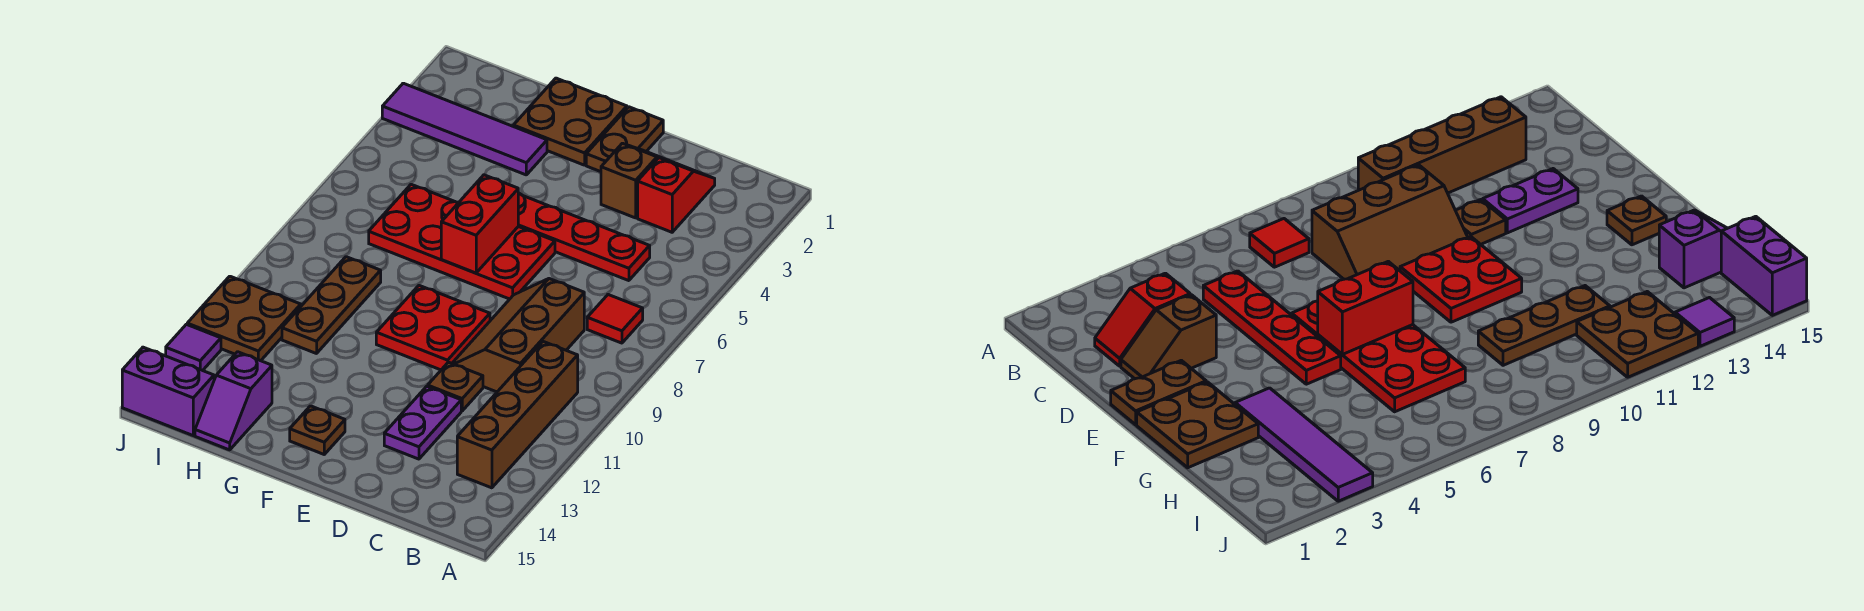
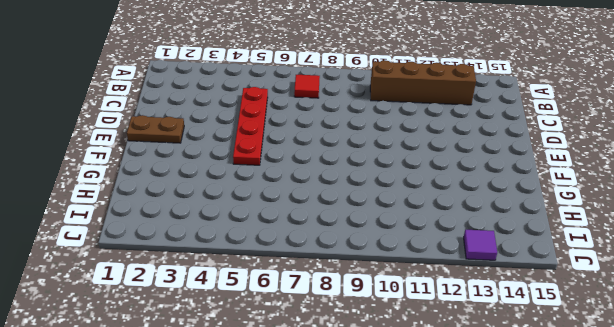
none -> red 1x2 slope [638,158,715,232]
none -> brown 2x3 slope [452,279,584,392]
none -> brown 1x2 slope [601,143,671,218]

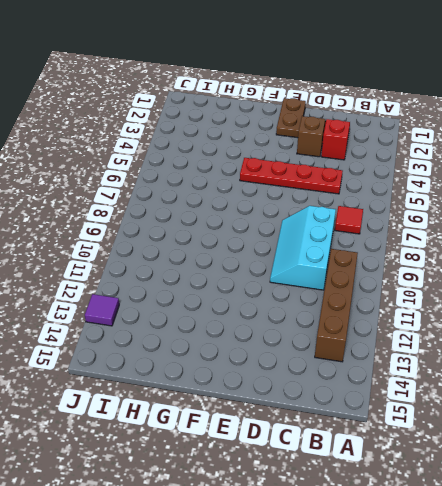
cyan 2x3 slope [270,206,336,290] -> brown 2x3 slope [452,279,584,392]
none -> brown 1x1 plate [428,362,483,411]
none -> purple 1x2 plate [384,386,461,459]
none -> red 2x4 plate [369,184,555,299]

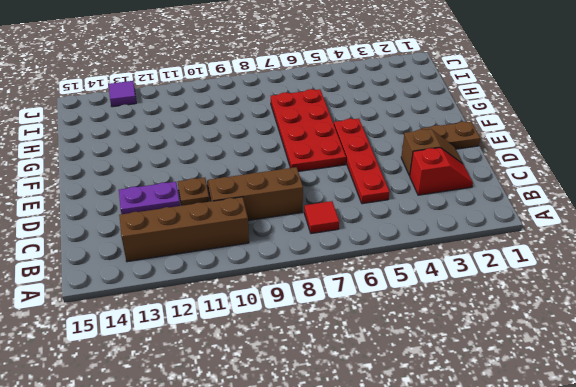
none -> red 2x2 plate [376,286,490,370]
none -> brown 2x2 plate [513,78,627,165]
none -> brown 1x1 plate [290,406,345,454]

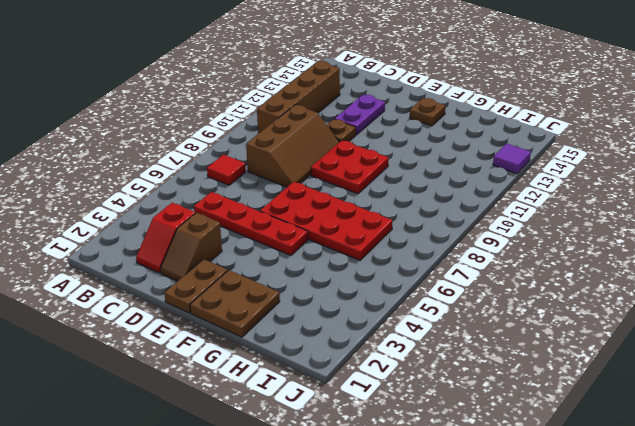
none -> purple 1x4 tile [382,83,547,175]
none -> brown 1x3 plate [282,257,381,354]
none -> purple 1x2 slope [195,352,272,450]

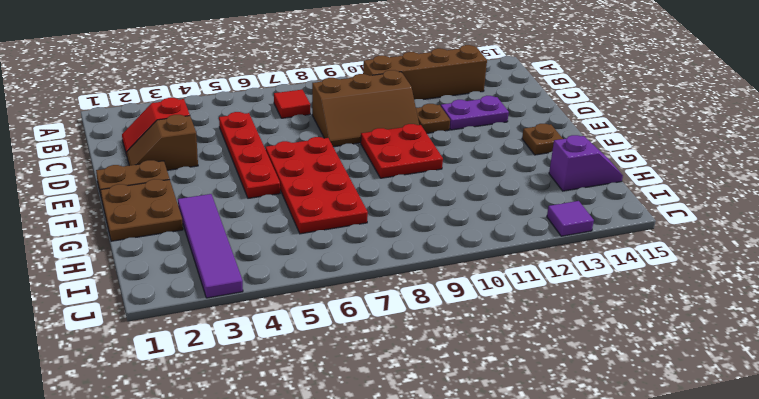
none -> brown 1x3 plate [282,257,381,354]
none -> brown 2x2 plate [187,276,301,361]
none -> purple 1x2 brick [122,347,214,435]

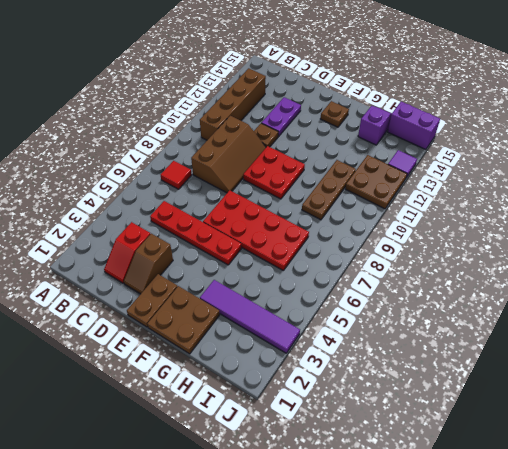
none -> red 1x2 brick [441,175,518,273]

